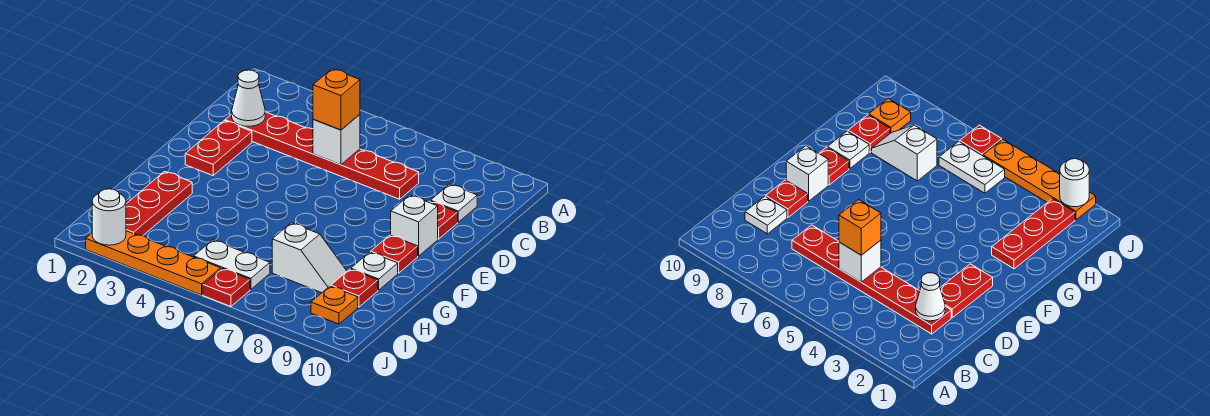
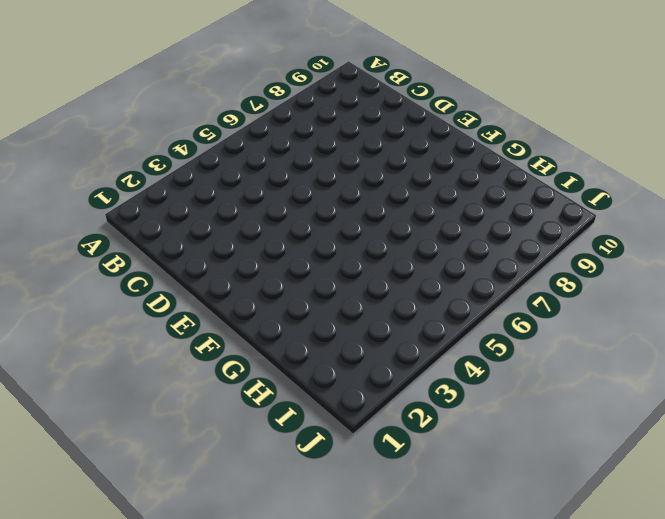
none -> red 1x6 plate [225,112,419,199]
none -> white 1x1 plate [431,184,477,222]
none -> red 1x2 plate [185,121,252,176]

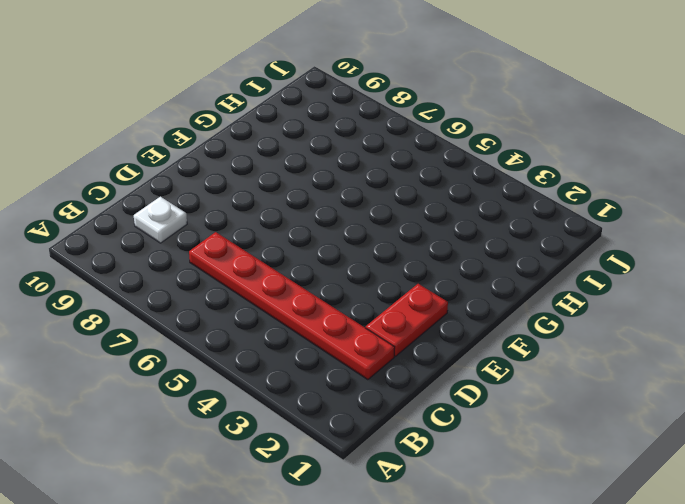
none -> red 1x1 plate [429,201,458,239]
none -> white 1x1 brick [391,195,438,256]
none -> red 1x1 plate [371,235,418,273]

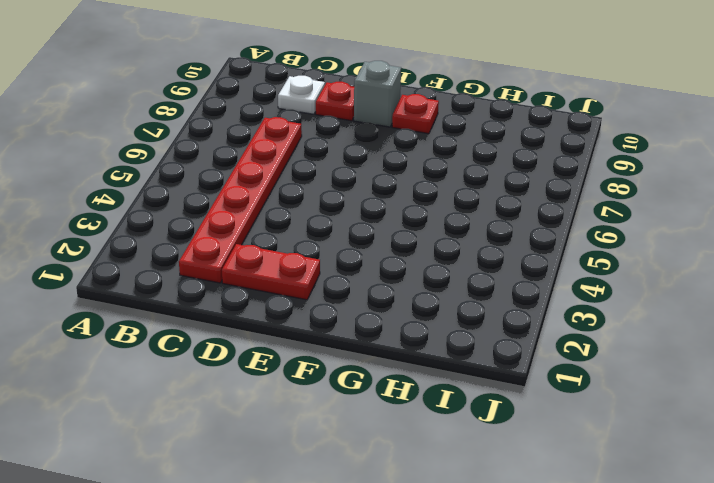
grey 1x1 brick [354,61,401,127] -> white 1x1 brick [391,195,438,256]
none -> red 1x3 plate [126,172,192,236]
none -> white 1x1 plate [351,252,398,290]
none -> white 1x2 slope [272,223,347,293]

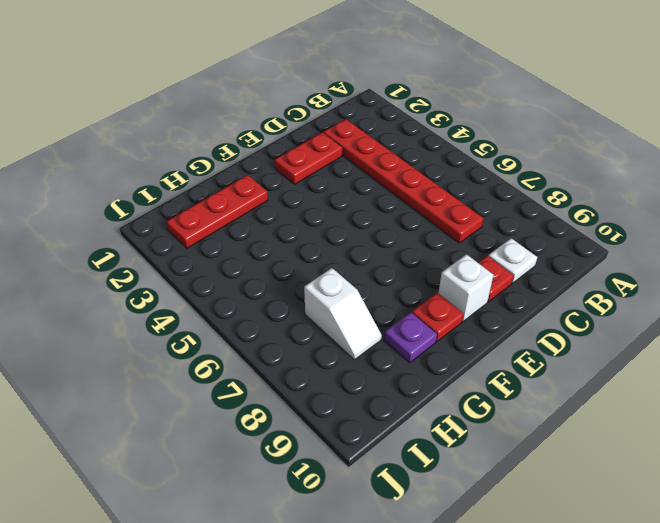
purple 1x1 plate [384,312,437,363] -> white 1x1 plate [351,252,398,290]
none -> red 1x1 plate [331,269,378,307]
none -> white 1x2 plate [194,240,270,290]
none -> orange 1x1 plate [311,286,358,324]

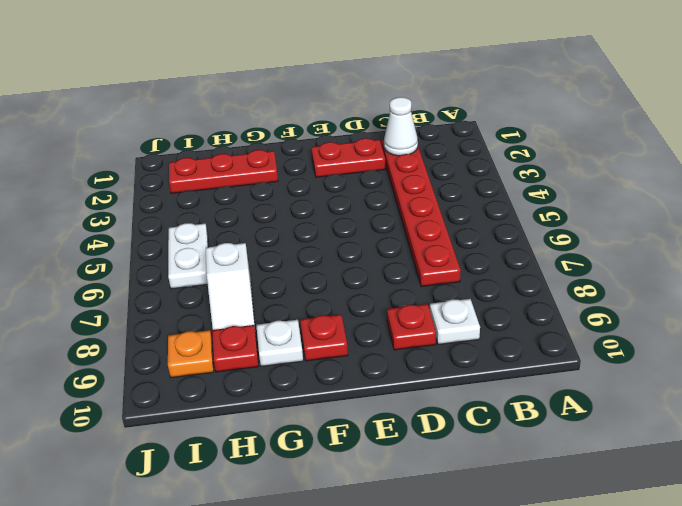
none -> white 1x1 brick [391,195,438,256]
none -> orange 1x4 plate [86,231,221,295]
none -> red 1x1 plate [203,269,250,307]

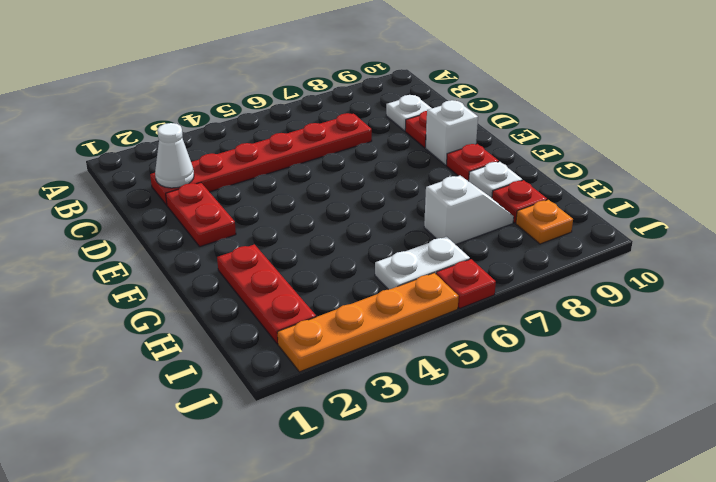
none -> white 1x1 brick [313,114,360,165]
none -> white 1x1 round brick [92,189,126,245]
none -> orange 1x1 brick [313,69,360,130]

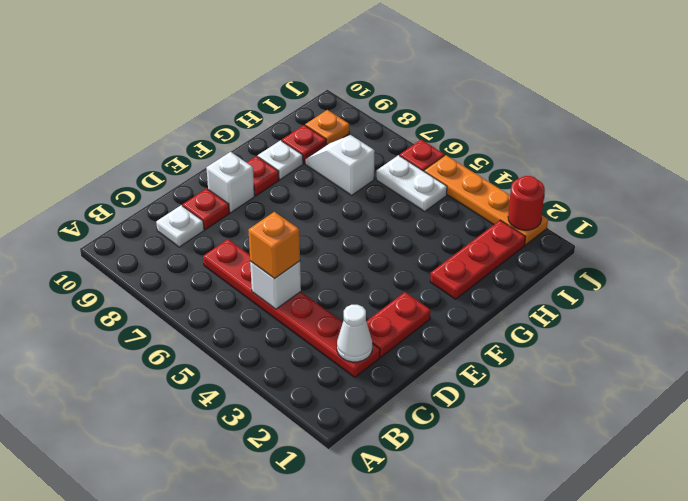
red 1x1 round brick [508,176,545,230] -> white 1x1 round brick [92,189,126,245]

